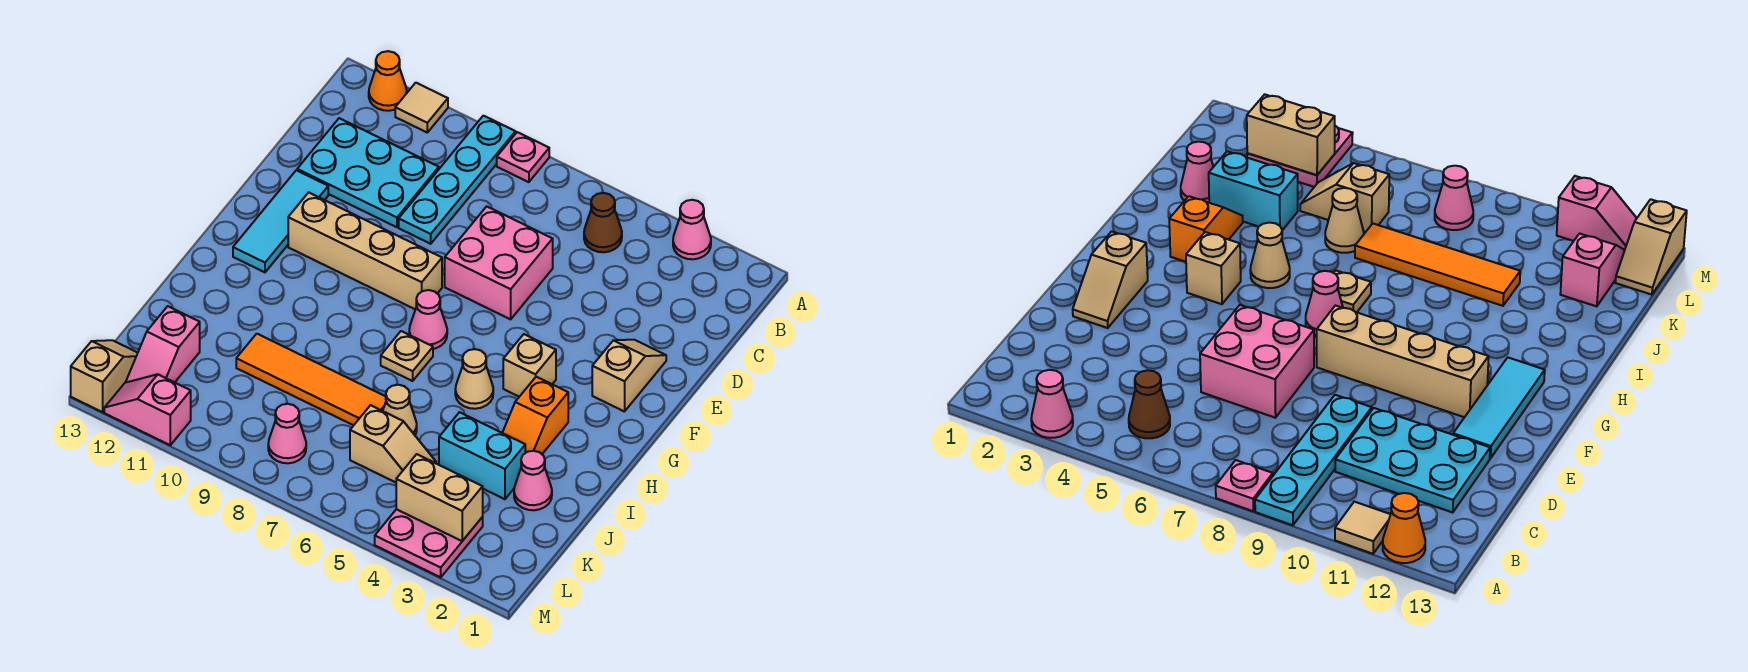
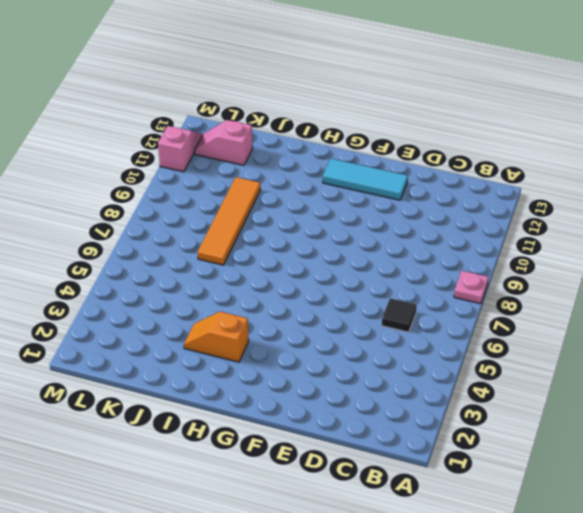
black 1x1 tile [382,298,417,332] -> none
none -> pink 1x1 cone [673,200,711,259]
none -> cyan 1x4 plate [399,116,515,244]
none -> tan 1x1 tile [395,83,448,132]

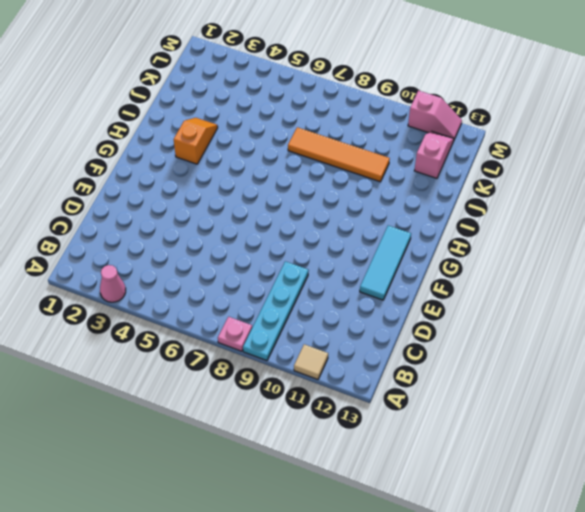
none -> orange 1x1 cone [369,51,407,111]
none -> brown 1x1 cone [584,193,622,252]
none -> cyan 2x3 plate [297,118,439,227]

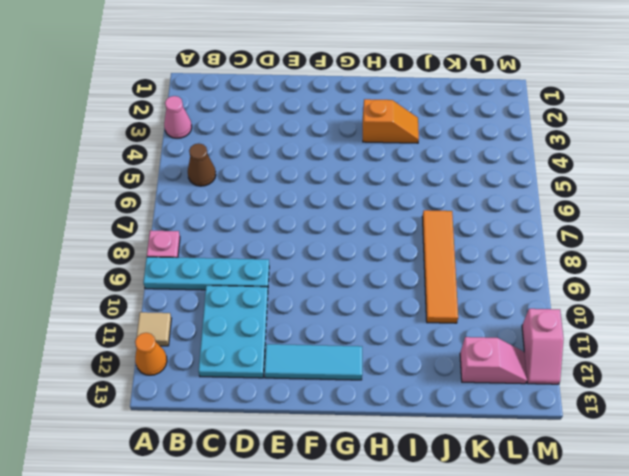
none -> pink 2x2 brick [445,206,553,319]
none -> tan 1x2 slope [592,340,666,412]
none -> tan 1x4 brick [288,192,442,309]

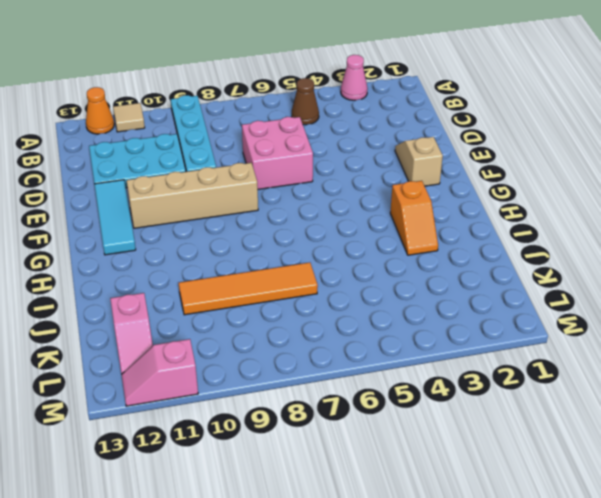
none -> pink 1x1 plate [497,132,549,182]
none -> tan 1x1 brick [503,334,556,397]
none -> pink 1x1 cone [409,290,447,349]

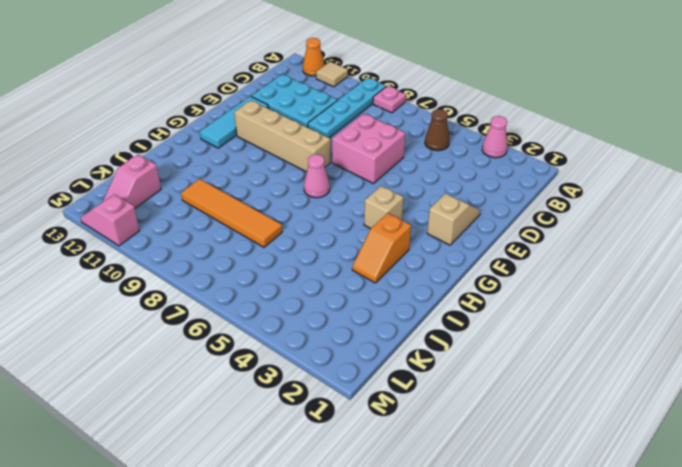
none -> tan 1x1 cone [455,349,493,409]
none -> tan 1x1 plate [381,331,433,381]
none -> pink 1x1 cone [514,451,552,510]

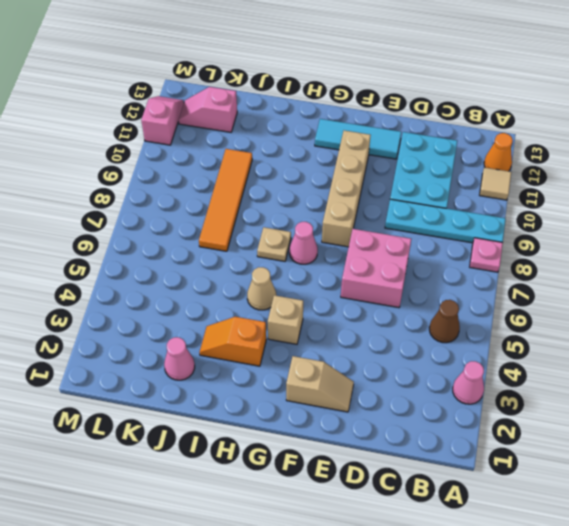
none -> cyan 1x2 brick [439,412,525,499]
none -> tan 1x1 cone [383,385,417,435]
none -> tan 1x2 slope [350,405,436,482]

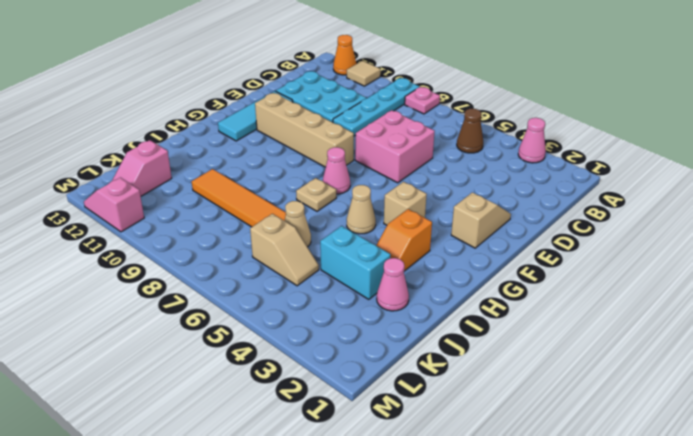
none -> pink 2x2 plate [375,509,483,577]
none -> pink 1x1 cone [268,404,306,463]
none -> tan 1x2 slope [71,340,138,412]

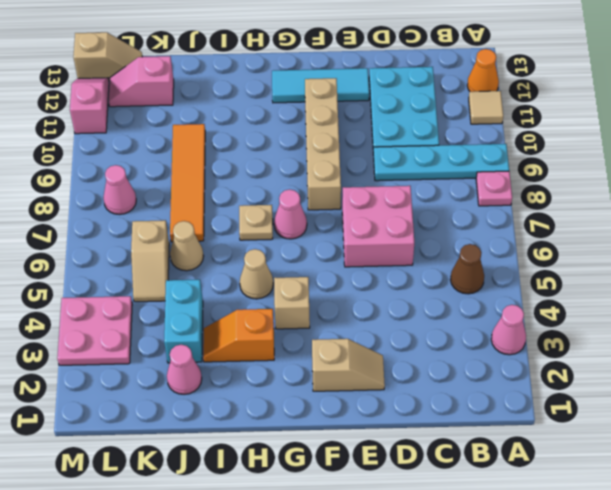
none -> tan 1x2 brick [396,454,483,541]

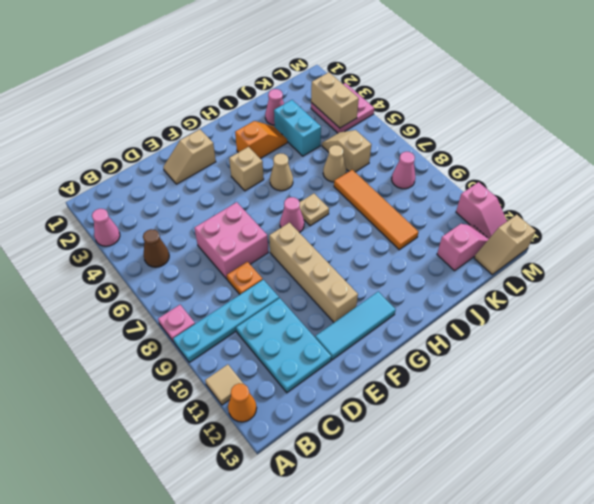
orange 1x1 plate [227,262,263,294] -> none

